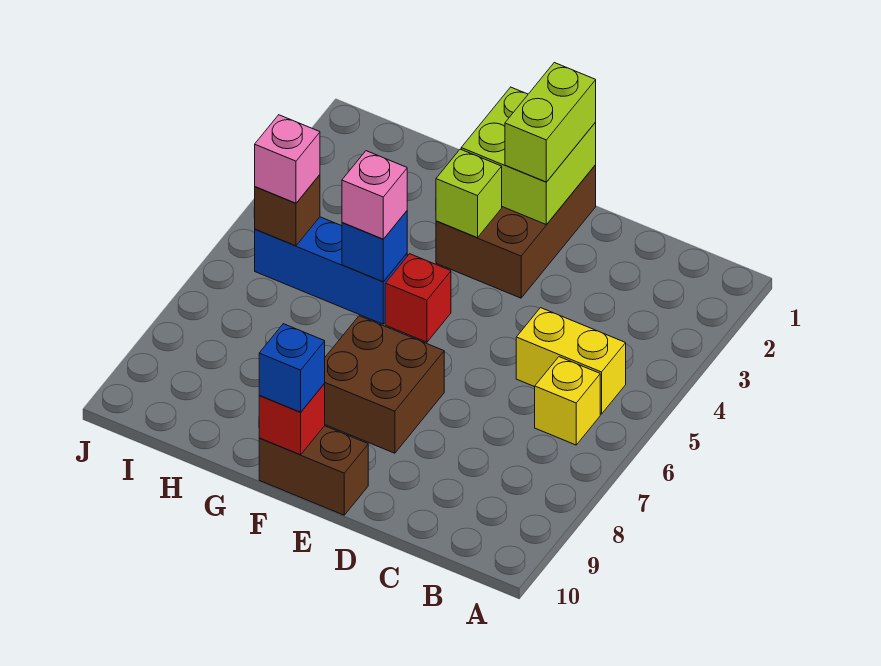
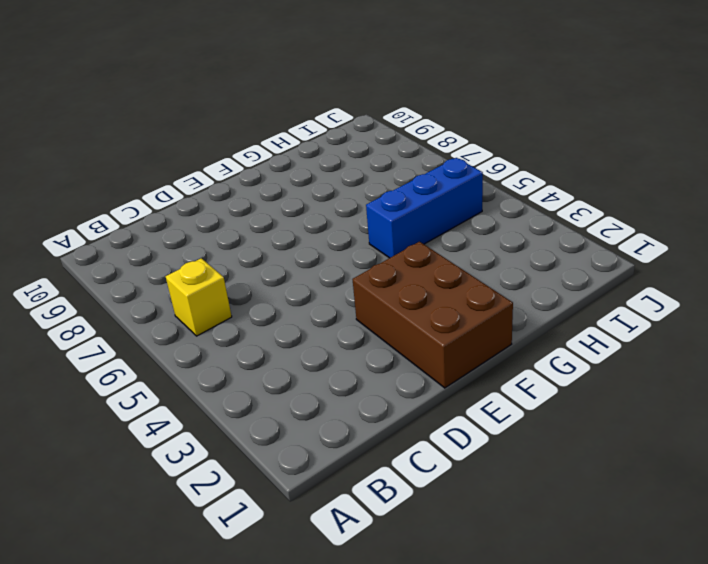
none -> yellow 1x2 brick [516,308,626,414]
none -> brown 2x2 brick [324,316,444,453]
none -> brown 1x2 brick [259,426,368,515]

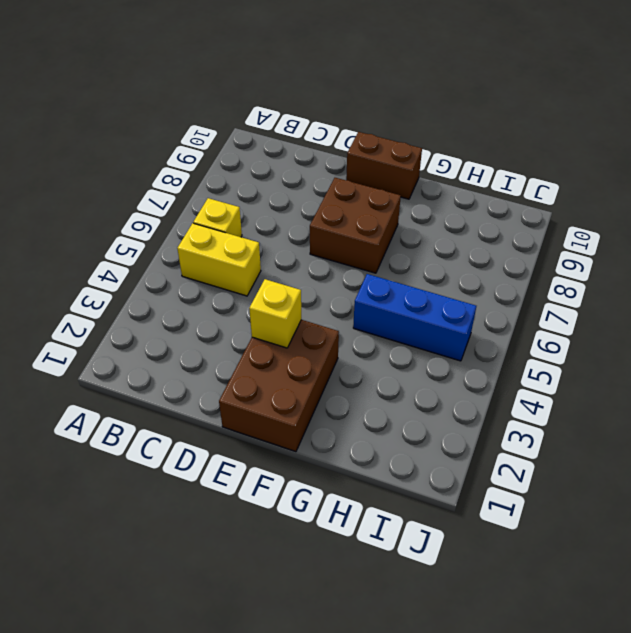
yellow 1x1 brick [249,279,301,348] -> none
none -> red 1x1 brick [385,254,451,342]
none -> lime 2x2 brick [461,87,596,225]
none -> lime 1x1 brick [436,149,502,238]

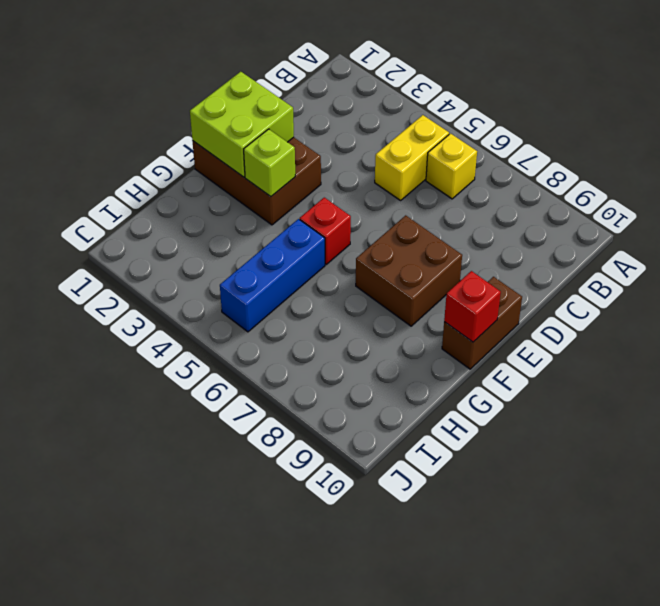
none -> blue 1x1 brick [342,211,407,282]
none -> brown 1x1 brick [255,175,320,246]
none -> lime 1x2 brick [505,63,596,182]

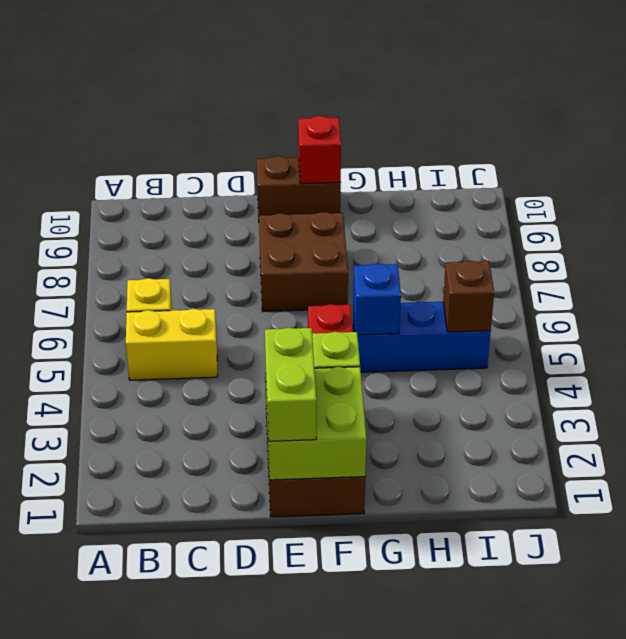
none -> blue 1x1 brick [259,324,325,412]
none -> pink 1x1 brick [342,151,407,239]
none -> pink 1x1 brick [255,115,320,203]

